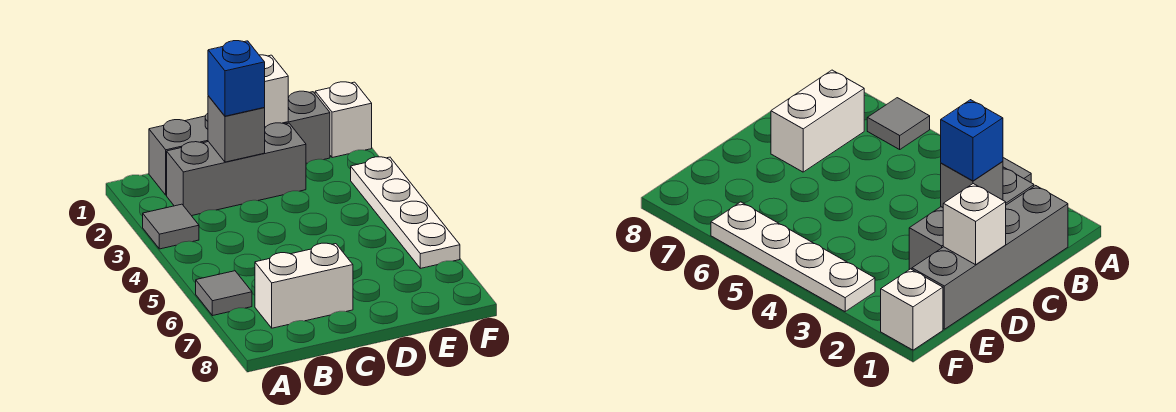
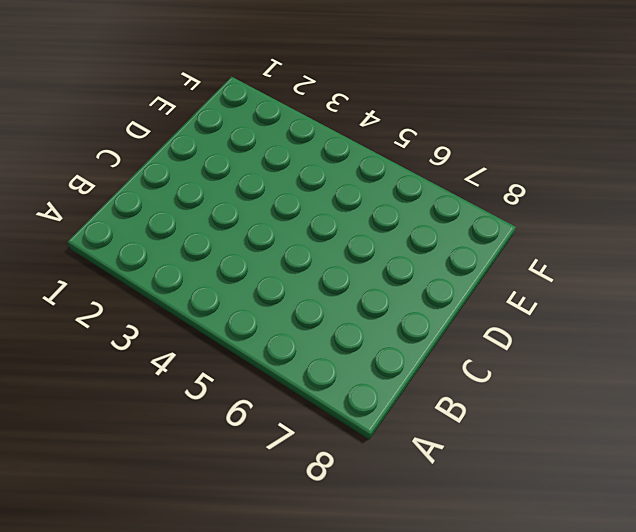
none -> grey 1x1 tile [143,204,199,249]
none -> grey 1x1 tile [196,271,252,316]

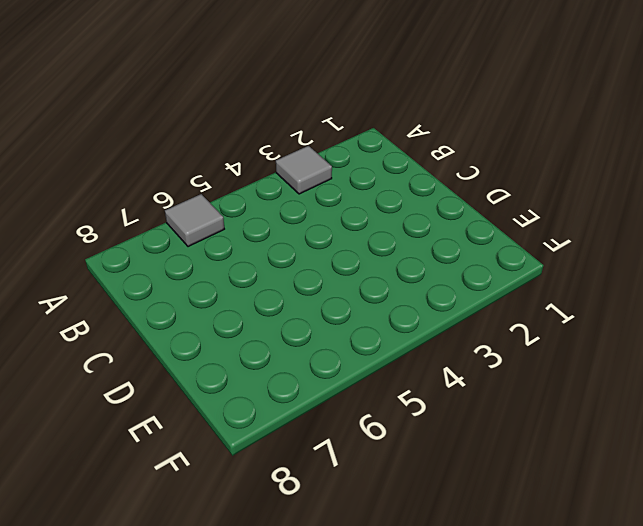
none -> grey 1x4 brick [149,91,330,195]
none -> grey 1x3 brick [167,123,306,216]

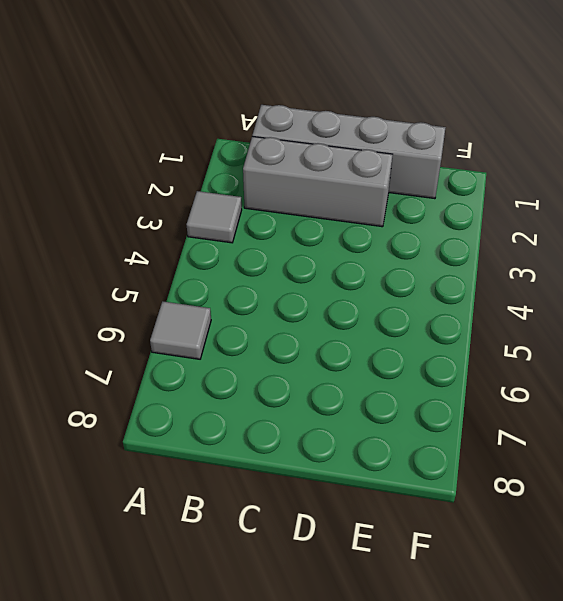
none -> white 1x2 brick [255,243,353,328]
none -> white 1x1 brick [315,82,372,158]

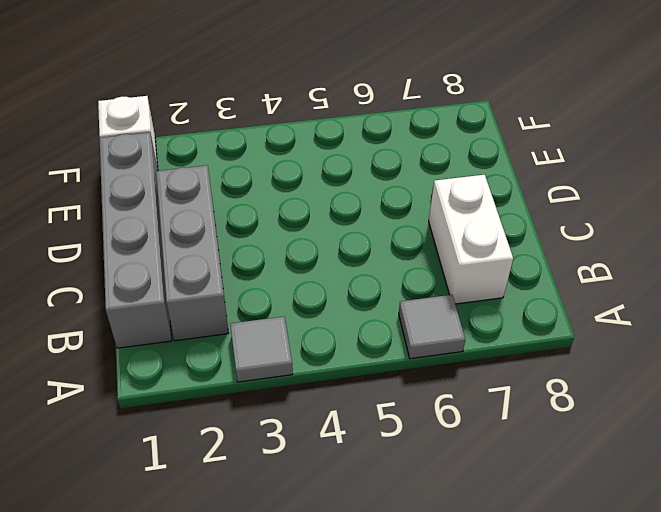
none -> white 1x4 plate [351,157,460,268]
none -> grey 1x1 brick [208,96,265,162]

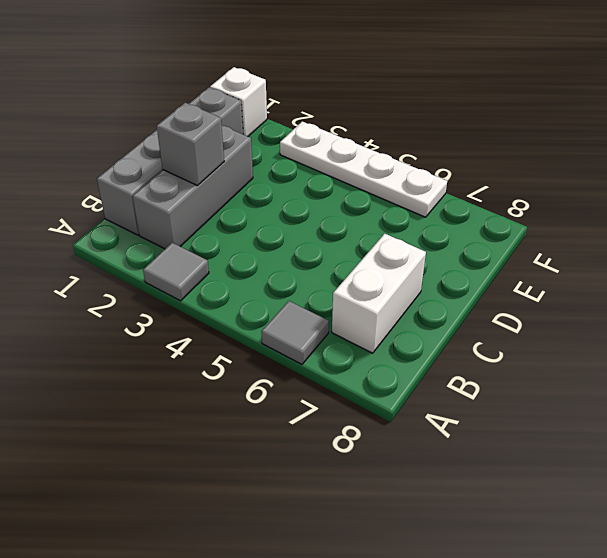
none -> white 1x1 brick [259,55,288,127]
none -> blue 1x1 brick [208,41,265,116]

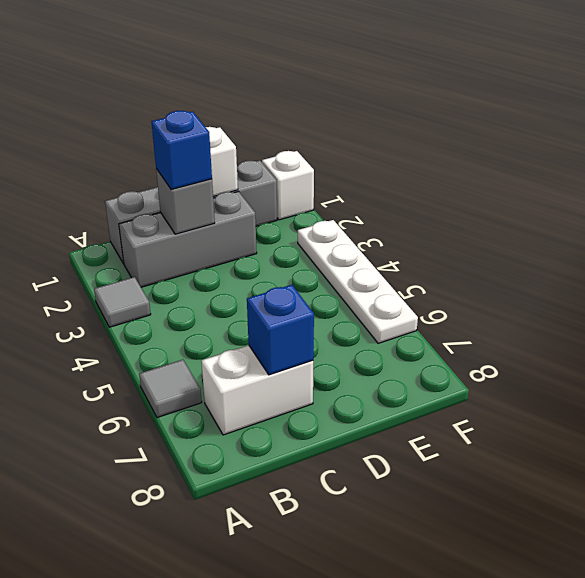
blue 1x1 brick [247,285,314,375] -> none

